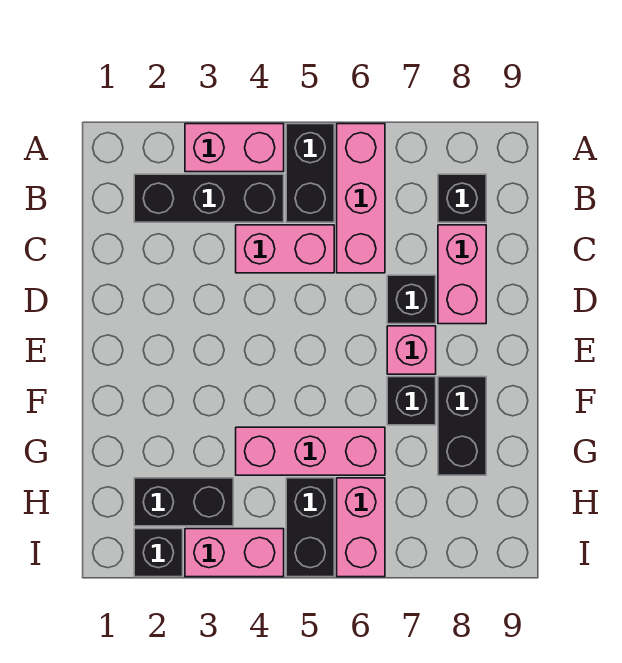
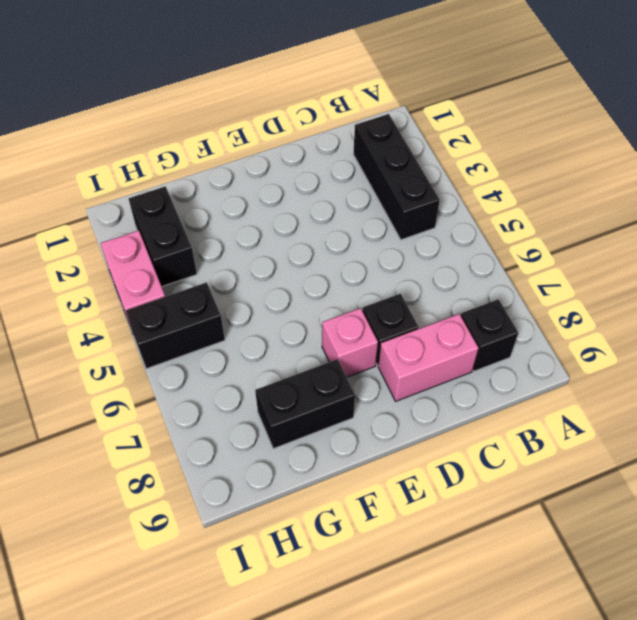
none -> pink 1x2 brick [185,124,284,172]
none -> black 1x2 brick [286,124,334,222]
none -> pink 1x3 brick [337,124,385,273]

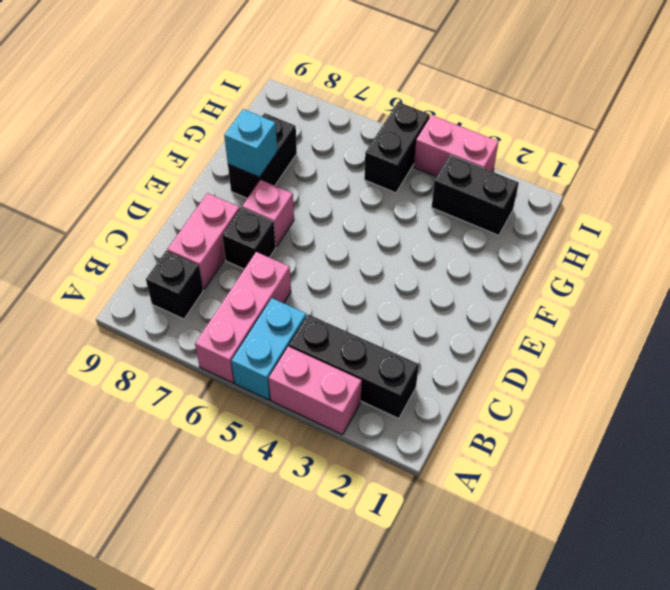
cyan 1x2 brick [232,298,306,400] -> black 1x2 brick [286,124,334,222]
cyan 1x1 brick [224,109,277,177] -> none
none -> pink 1x2 brick [236,225,334,273]
none -> black 1x1 brick [387,377,436,425]
none -> pink 1x3 brick [236,427,385,475]

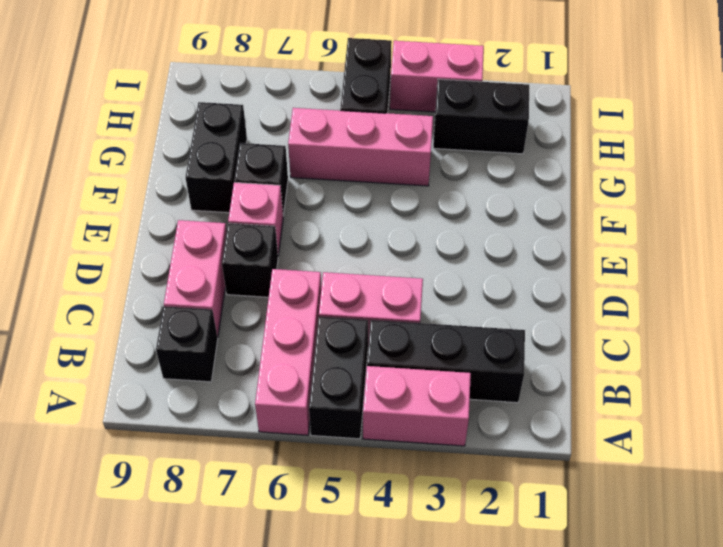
none -> pink 1x2 brick [337,478,385,577]
none -> black 1x1 brick [134,529,183,577]

